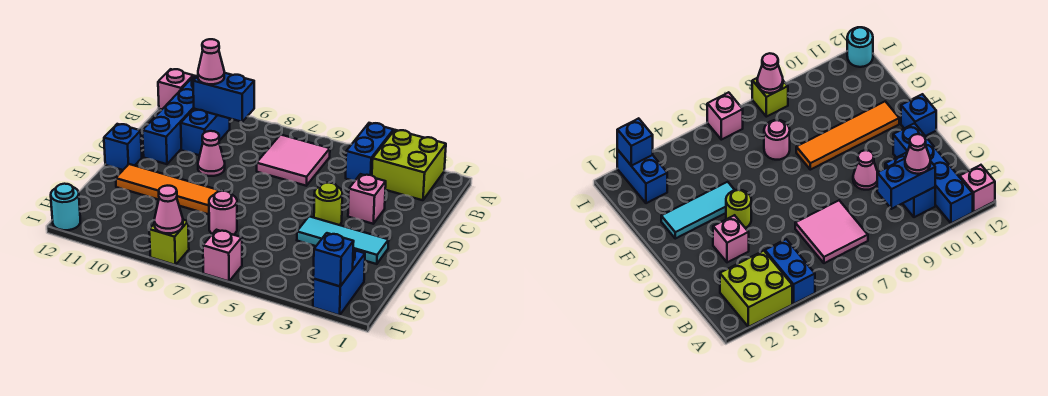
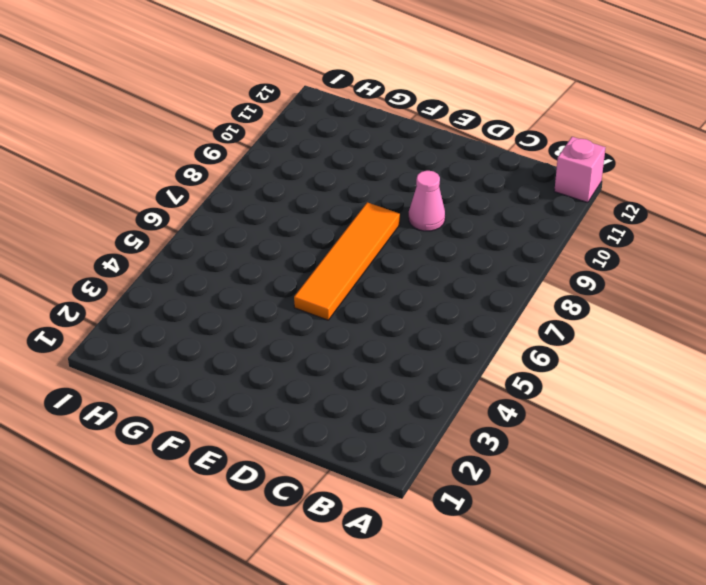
orange 1x4 tile [294,202,400,320] -> orange 1x4 tile moved to [116,164,220,214]
none -> lime 2x2 brick [372,130,446,200]
none -> blue 1x2 brick [346,123,393,181]
none -> blue 1x4 brick [143,76,197,164]

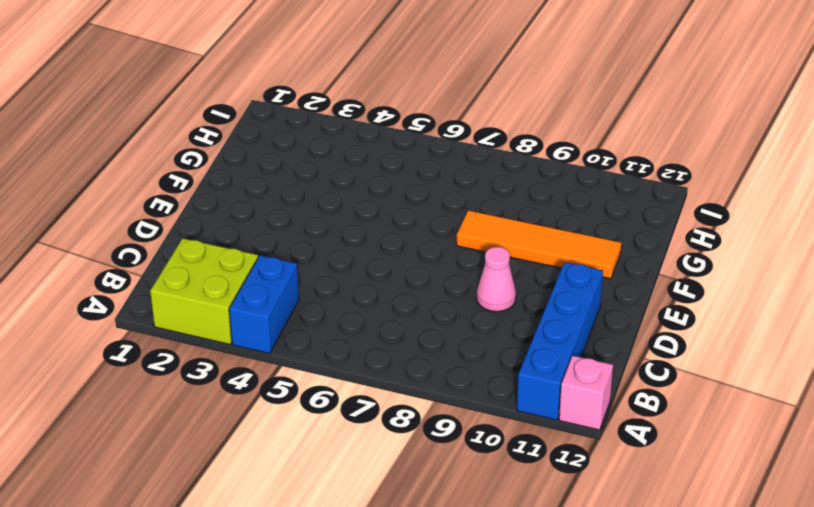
none -> pink 2x2 tile [256,135,330,186]
none -> blue 1x2 brick [181,109,230,155]
none -> pink 1x1 brick [348,174,386,224]

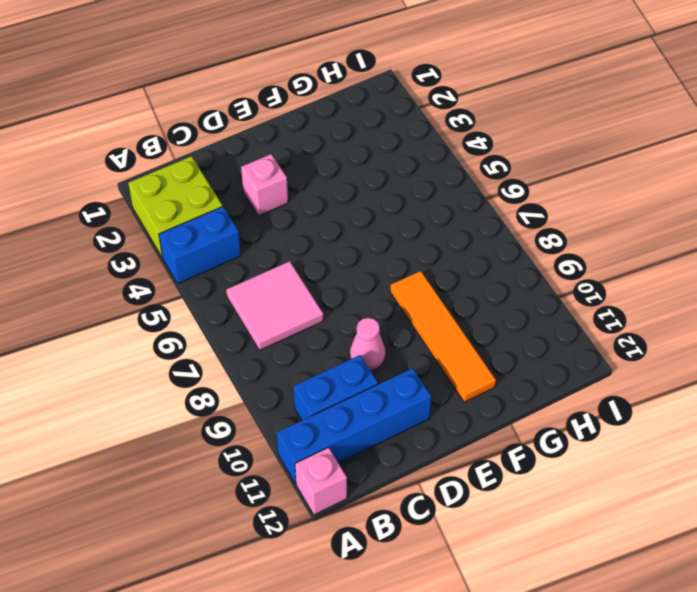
none -> lime 1x1 round brick [314,183,342,225]
none -> blue 1x1 brick [104,124,142,170]
none -> cyan 1x3 tile [297,216,389,264]

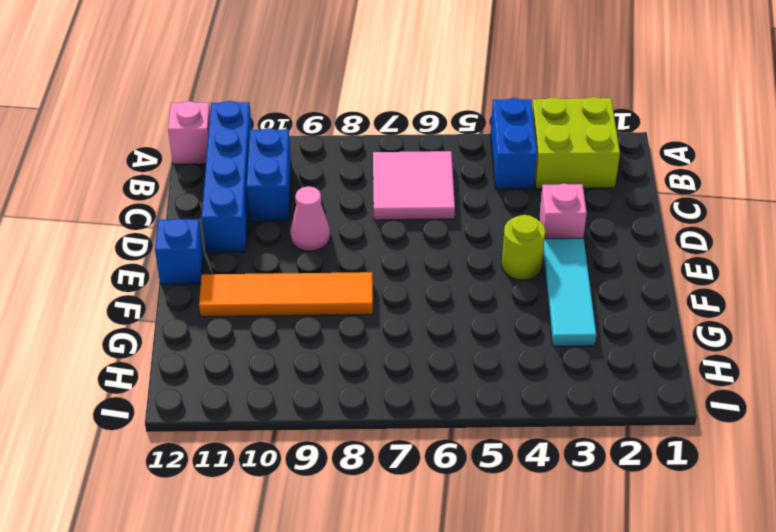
cyan 1x3 tile [543,238,596,346] -> cyan 1x3 tile turned to [297,216,389,264]
none -> pink 1x1 round brick [209,191,237,235]
none -> blue 1x2 brick [313,249,365,315]
none -> pink 1x1 brick [203,230,242,281]

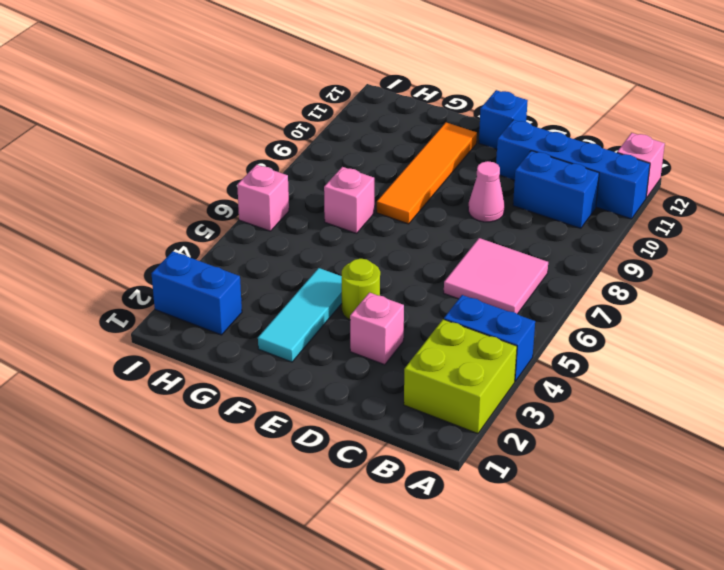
pink 1x1 brick [324,167,374,233] -> pink 1x1 round brick [209,191,237,235]
none -> lime 1x1 brick [149,220,189,265]
none -> cyan 1x1 round brick [51,184,80,230]
none -> blue 1x2 brick [193,73,254,122]

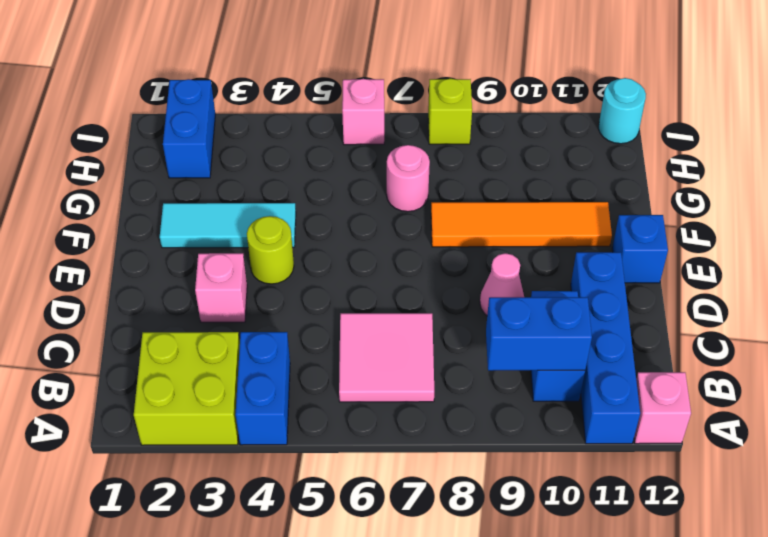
none -> blue 1x1 brick [313,233,354,286]
none -> pink 1x1 cone [154,186,183,233]
none -> pink 1x1 cone [198,39,224,84]

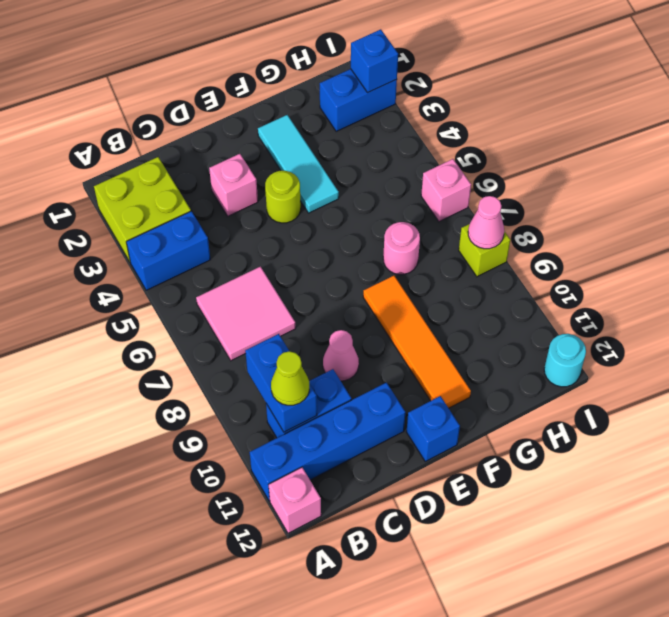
lime 1x1 cone [271,351,309,405] -> pink 1x1 cone [198,39,224,84]

